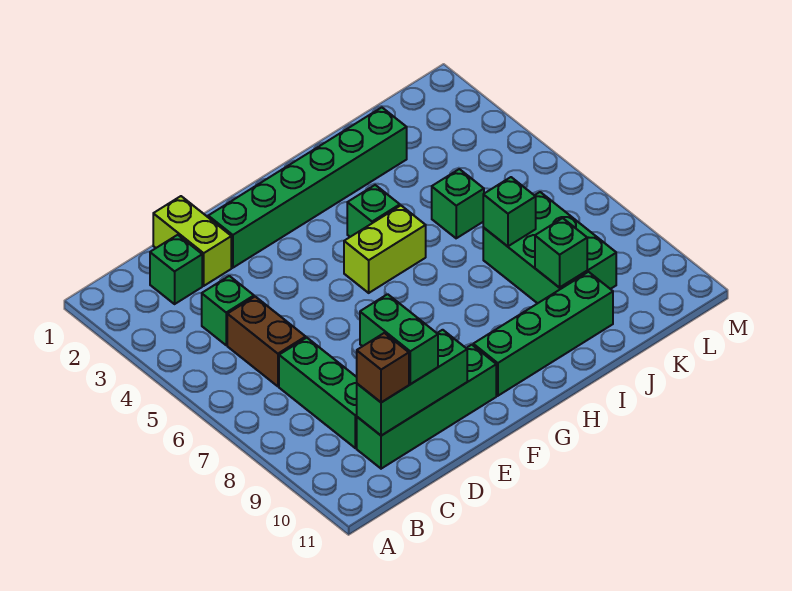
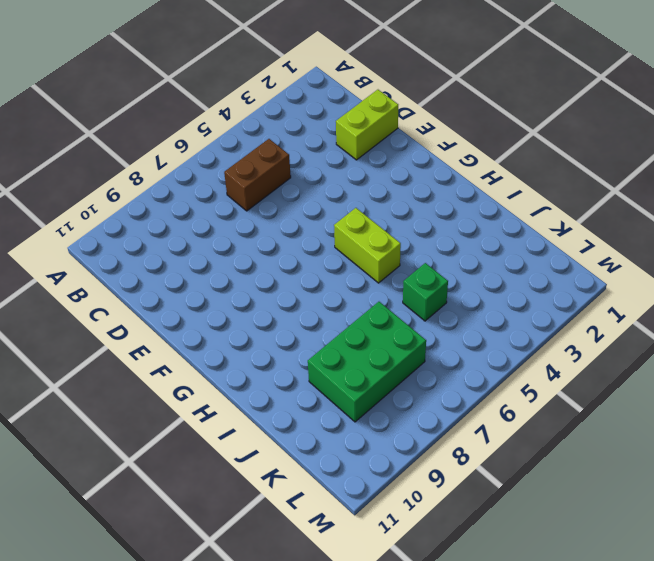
none -> green 1x1 brick [150,235,202,304]
none -> green 1x1 brick [202,276,254,345]
none -> green 1x3 brick [279,338,357,448]

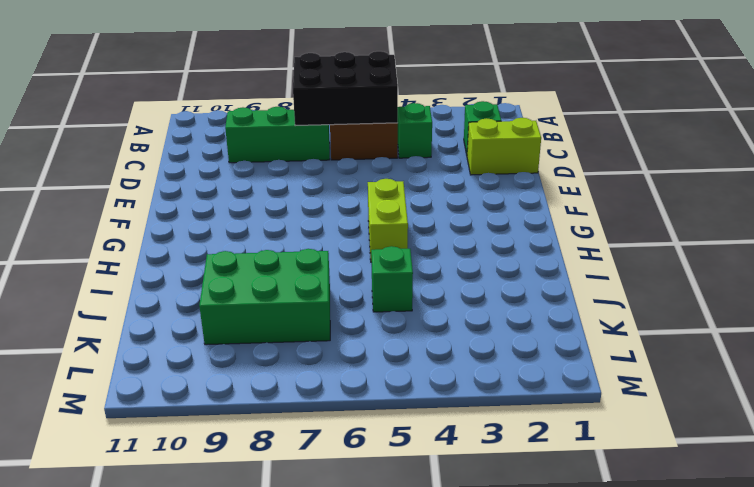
black 2x3 brick [293,51,398,126] -> none
none -> green 1x4 brick [357,345,496,469]
none -> green 1x6 brick [208,107,407,268]
none -> green 1x4 brick [473,272,613,396]

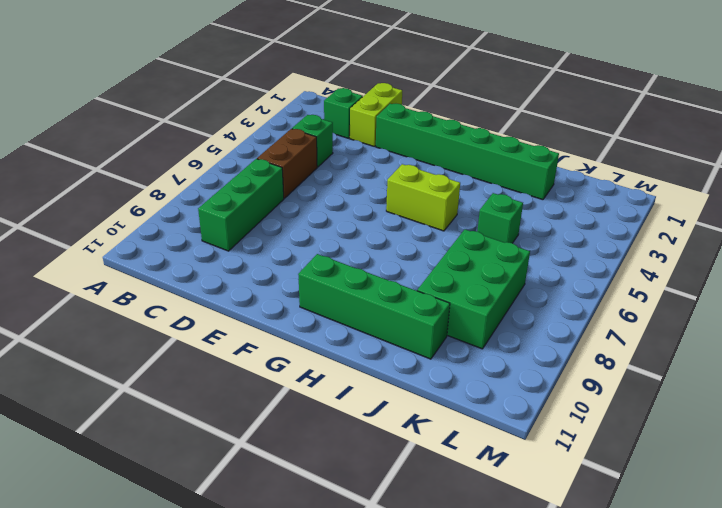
none -> green 1x4 brick [357,345,496,469]
none -> green 1x1 brick [347,185,400,237]
none -> green 1x3 brick [357,330,467,436]

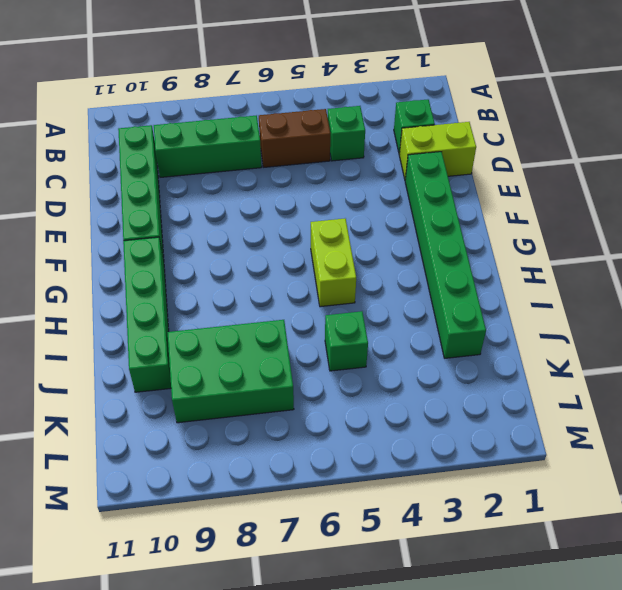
none -> green 1x1 brick [347,185,400,237]
none -> green 1x3 brick [357,330,467,436]
none -> green 1x1 brick [483,177,536,246]

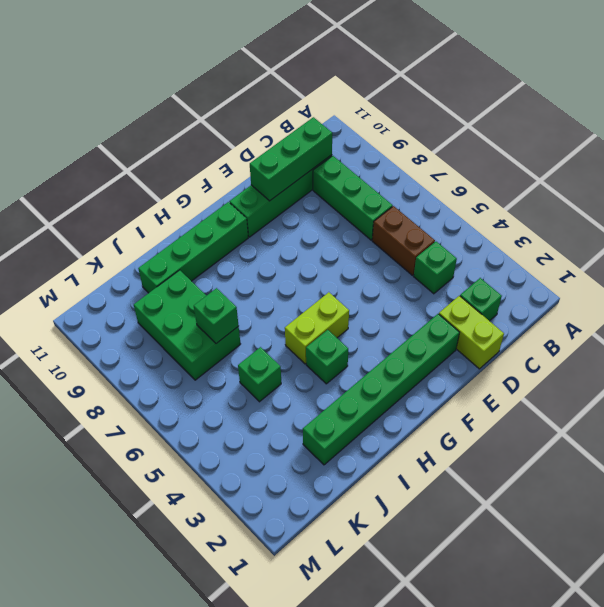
none -> green 1x1 brick [535,218,587,288]
none -> brown 1x1 brick [357,333,409,402]
none -> green 1x2 brick [360,294,438,384]

